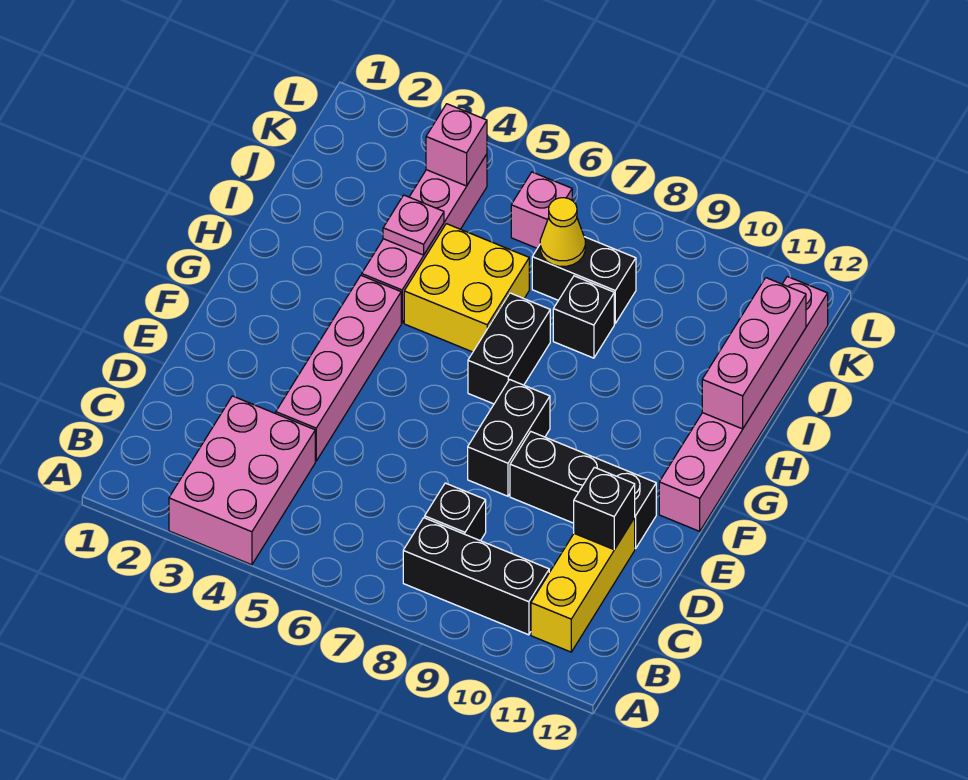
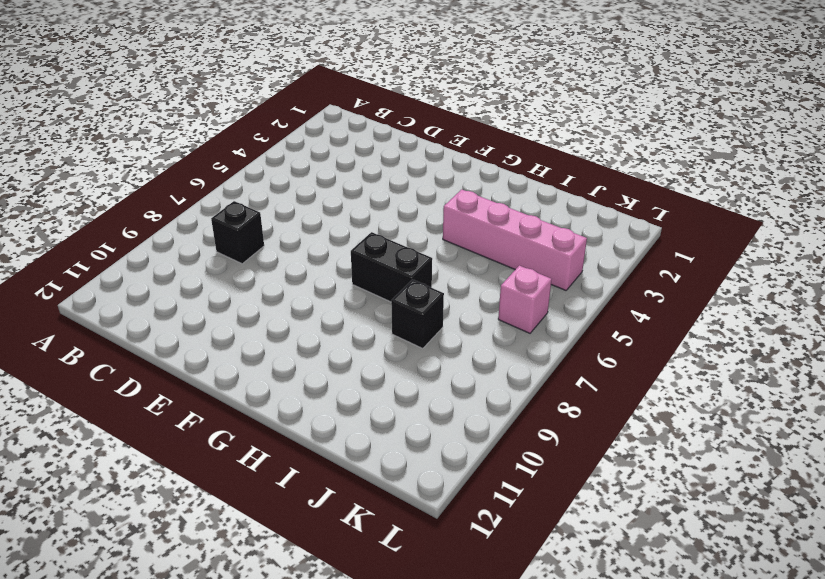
none -> pink 2x3 brick [169,396,315,565]
none -> black 1x3 brick [403,518,549,635]
none -> yellow 1x3 brick [531,518,635,652]

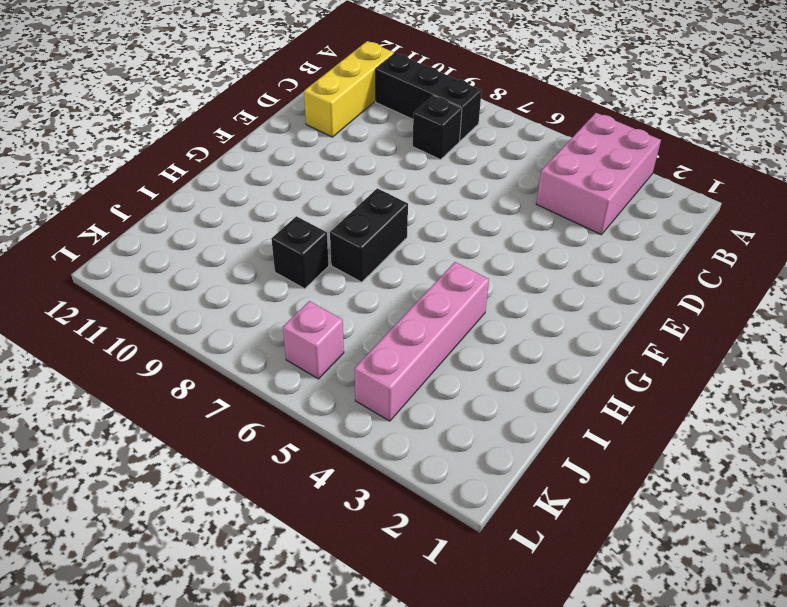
none -> pink 1x4 brick [276,275,401,461]
none -> black 1x2 brick [468,380,550,496]
none -> black 1x3 brick [510,432,656,548]

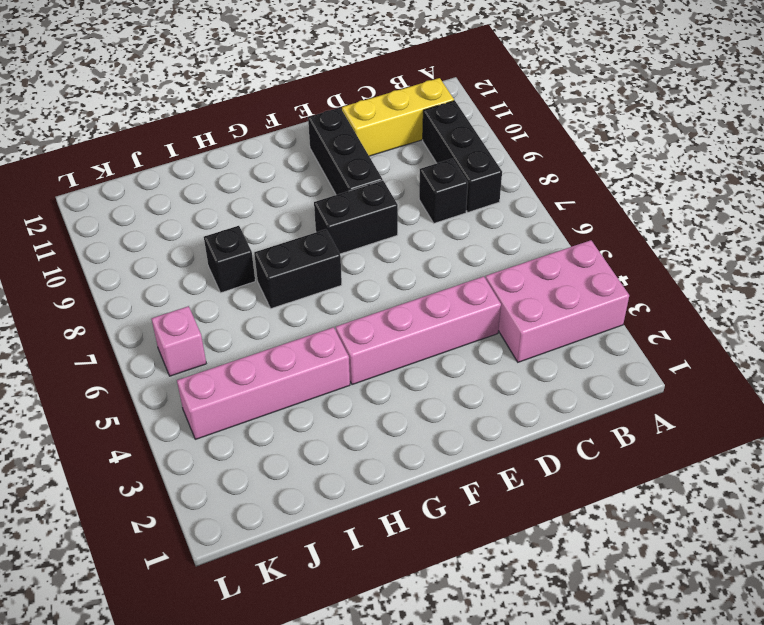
none -> pink 1x6 brick [659,277,828,531]
none -> yellow 2x2 brick [404,224,529,352]
none -> black 1x2 brick [532,237,636,323]

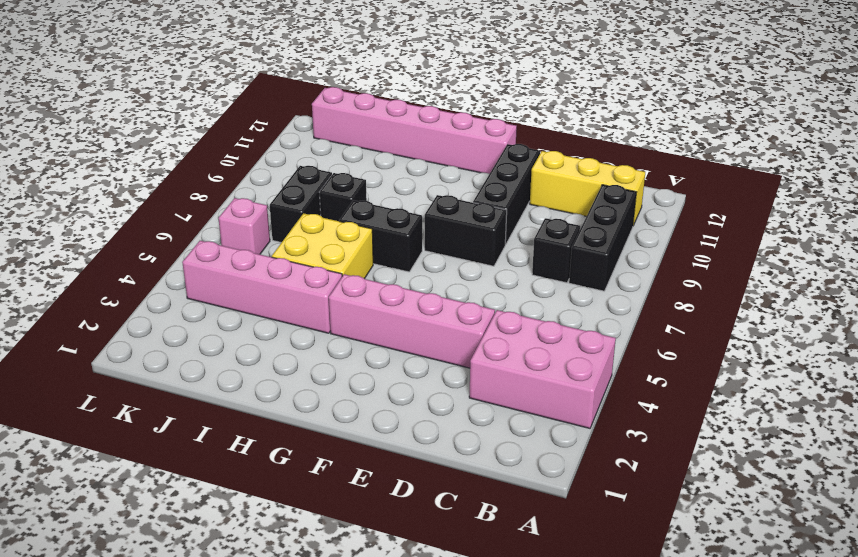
none -> black 1x1 brick [574,467,635,549]
none -> pink 1x3 brick [702,278,806,429]
none -> pink 1x1 plate [383,195,444,255]

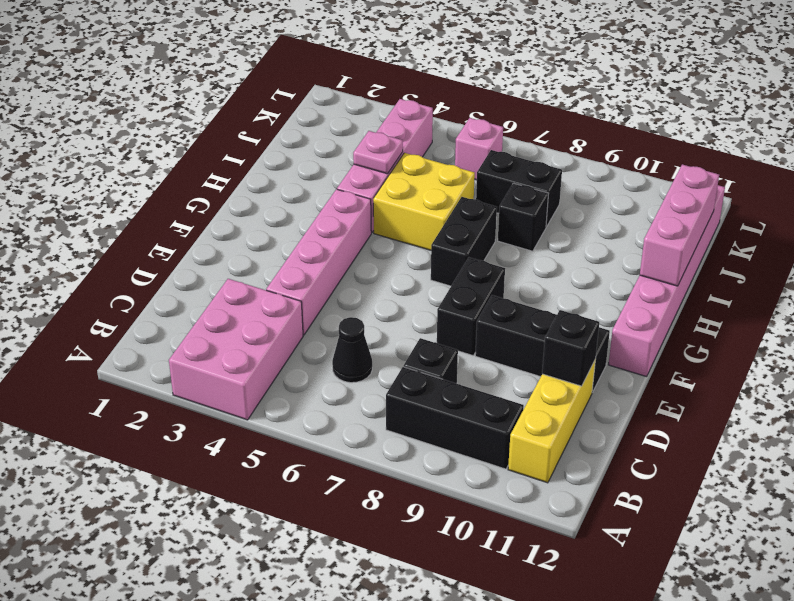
black 1x1 cone [332,317,372,383] -> none
none -> yellow 1x1 cone [540,198,585,266]
none -> pink 1x1 brick [426,104,487,186]

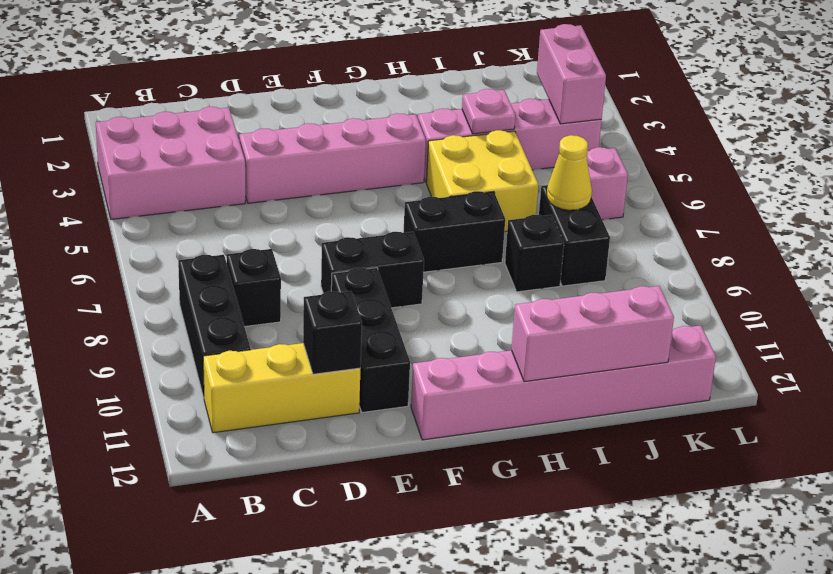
pink 1x2 brick [537,24,606,124] -> pink 1x1 brick [426,104,487,186]

